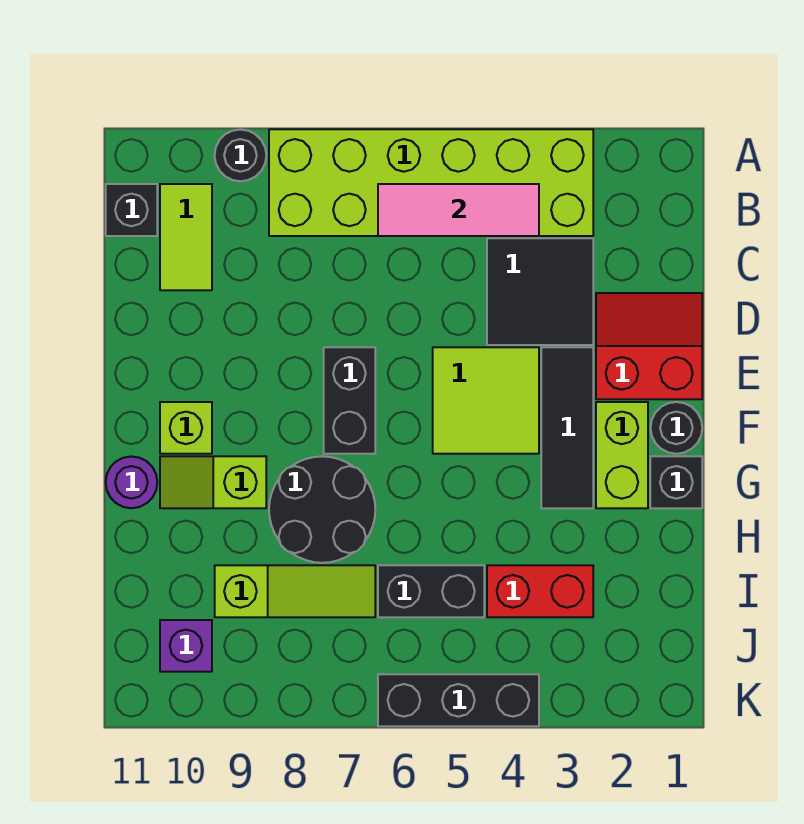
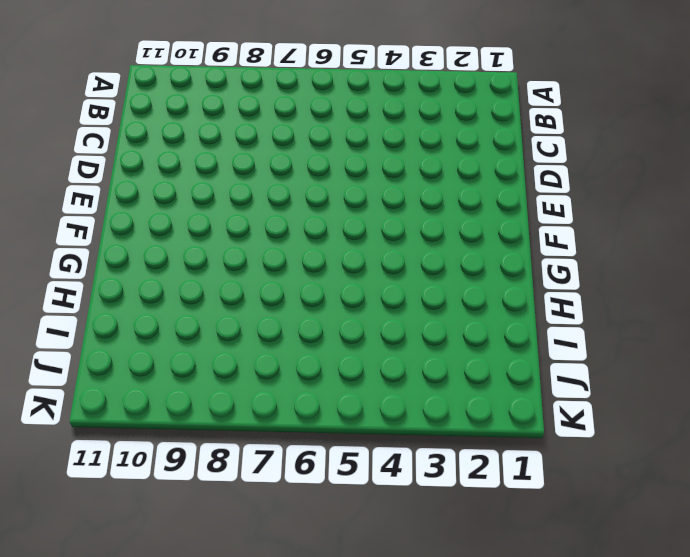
none -> lime 2x6 brick [269,129,593,236]
none -> black 1x1 round brick [215,130,266,181]
none -> lime 1x2 tile [160,184,212,290]

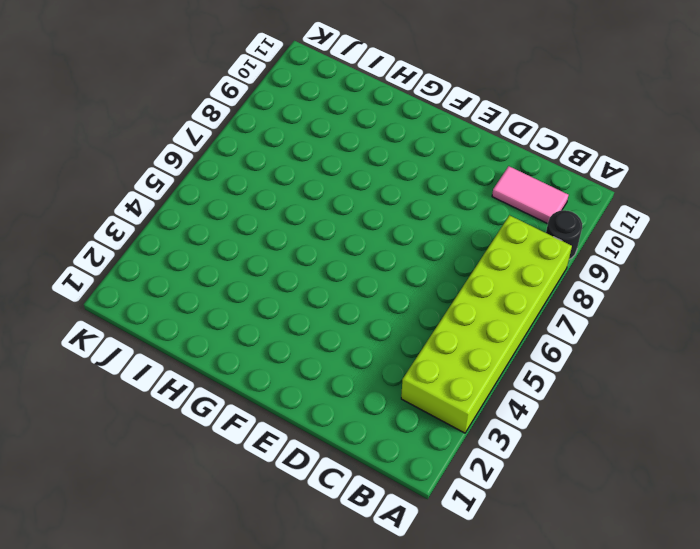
pink 1x2 tile [492,166,568,224] -> lime 1x2 tile [160,184,212,290]
none -> black 1x1 brick [106,184,157,236]
none -> black 2x2 tile [487,238,593,345]
none -> red 2x2 slope [596,293,702,399]

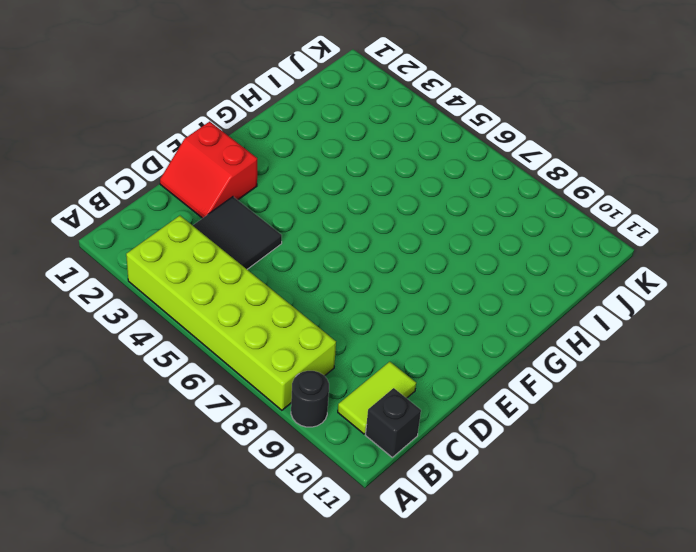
none -> black 1x3 tile [541,347,593,508]
none -> lime 2x2 tile [433,347,539,454]
none -> black 1x2 brick [324,347,375,454]

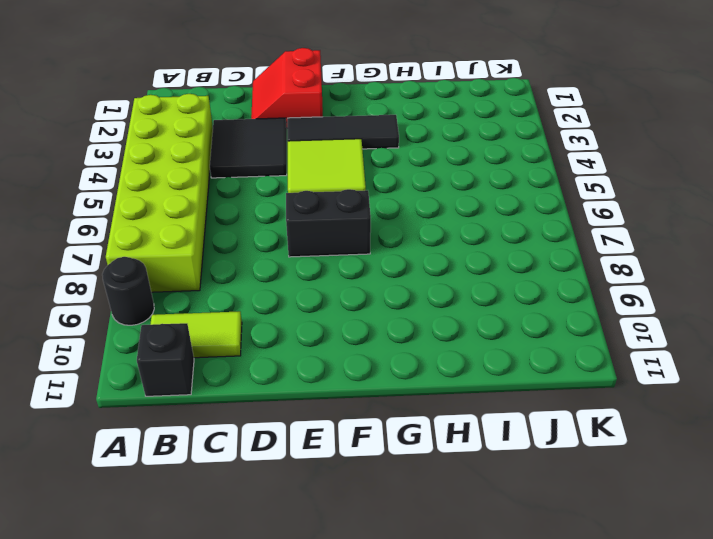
none -> black 1x1 round brick [651,402,702,454]
none -> lime 1x2 brick [596,402,648,508]
none -> lime 1x1 brick [160,402,212,454]

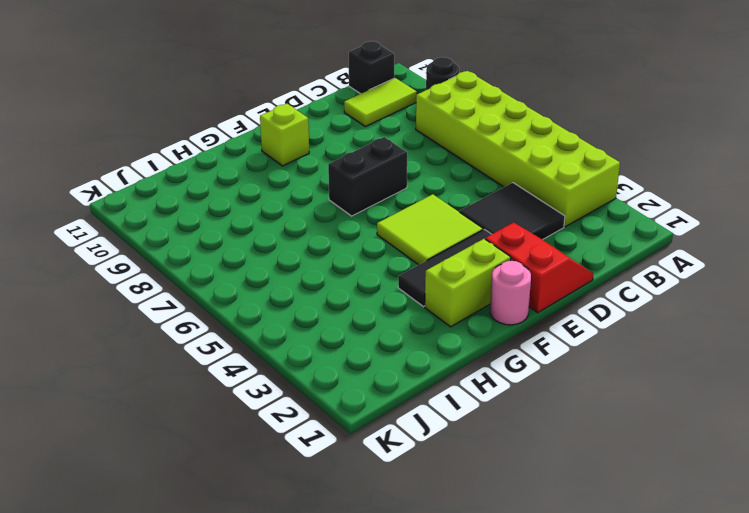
pink 1x1 round brick [490,261,531,325] -> black 1x1 round brick [651,402,702,454]
none -> black 1x1 brick [650,456,702,508]
none -> black 2x2 round brick [269,456,375,563]
none -> lime 1x2 slope [160,456,266,508]

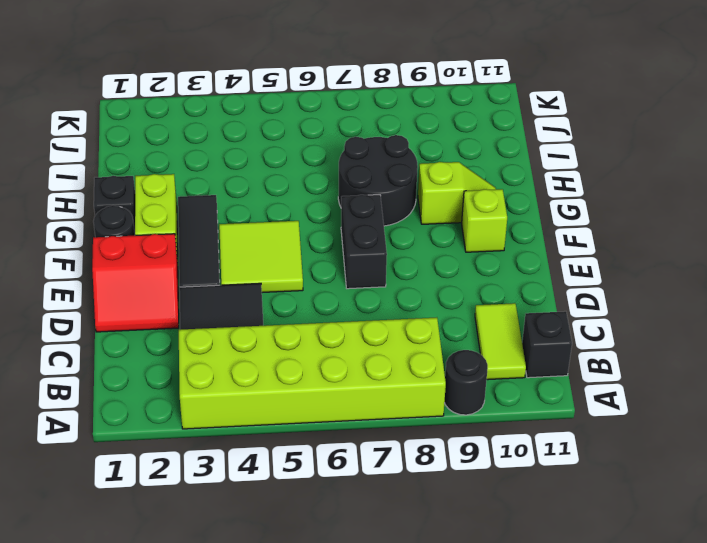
none -> purple 1x1 round brick [106,456,157,508]
none -> red 1x2 brick [487,565,593,617]
none -> black 1x2 brick [378,565,484,617]

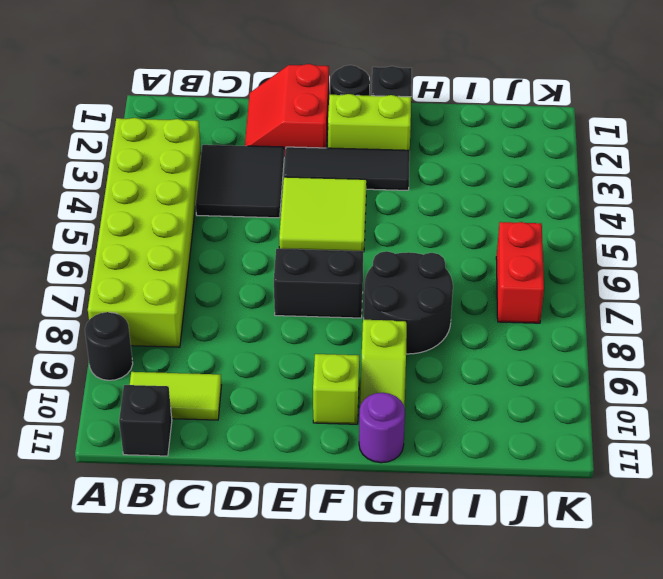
red 1x2 brick [496,222,544,323] -> red 1x2 brick moved to [487,565,593,617]
none -> black 1x2 brick [378,565,484,617]
none -> lime 1x3 slope [215,565,375,617]
none -> purple 1x1 brick [160,620,212,672]

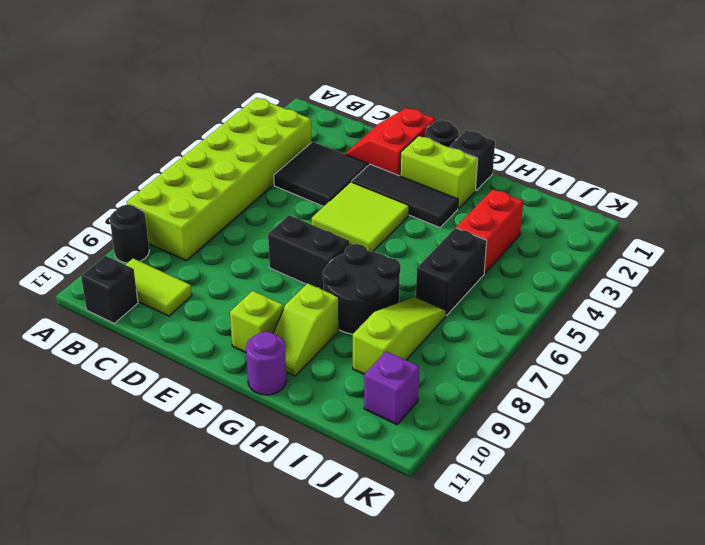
none -> black 1x3 brick [378,674,539,726]
none -> pink 1x3 tile [378,184,539,236]

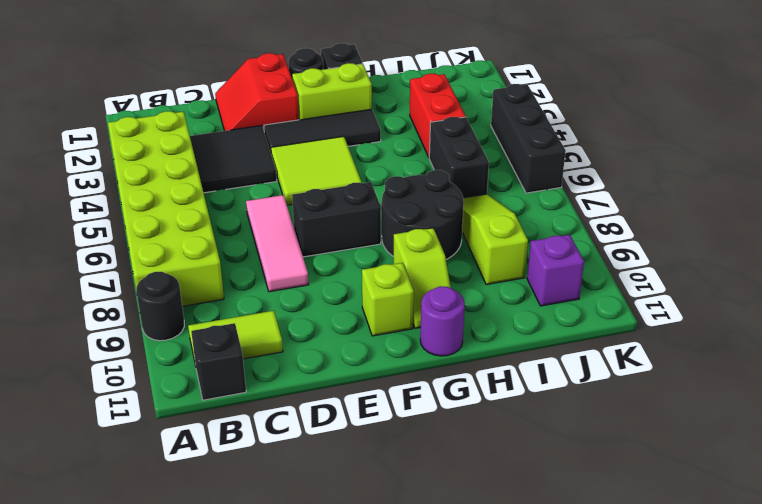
pink 1x3 tile [246,195,309,292] -> pink 1x3 tile moved to [378,184,539,236]

